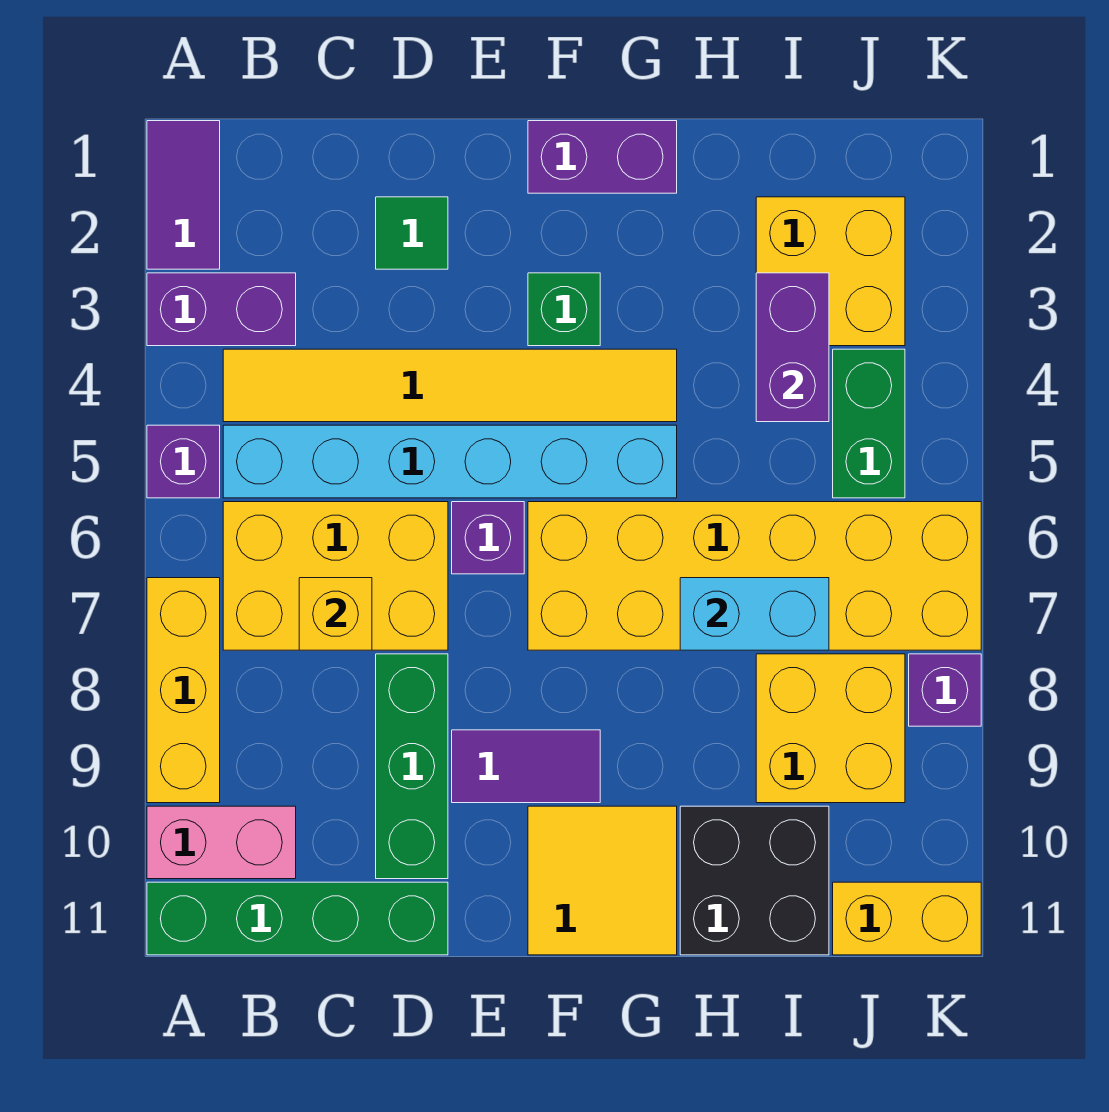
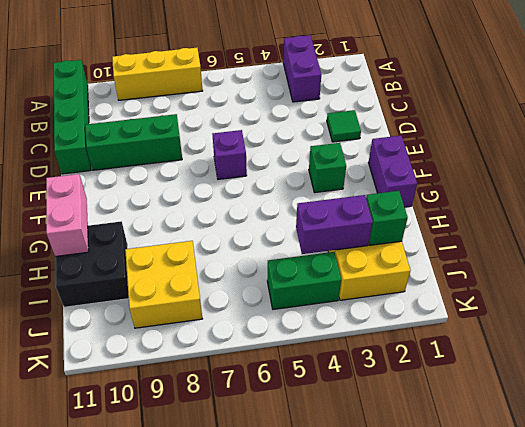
pink 1x2 brick [46,174,89,256] -> pink 1x2 brick moved to [147,806,296,879]
green 1x1 brick [366,191,408,245] -> none
none -> purple 1x2 tile [147,121,220,269]
none -> purple 1x1 brick [147,425,220,498]
none -> yellow 1x6 tile [223,349,677,422]

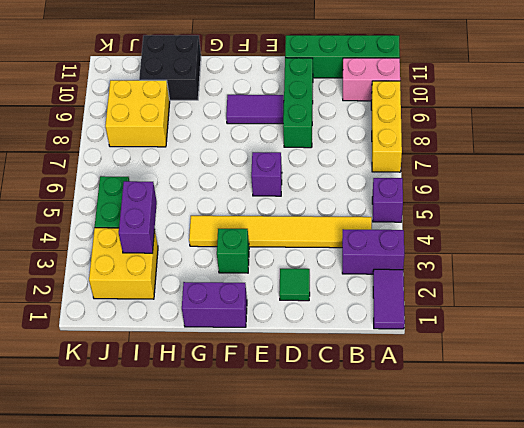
none -> cyan 1x6 brick [223,425,677,498]
none -> yellow 2x3 brick [223,502,448,650]
none -> yellow 2x6 brick [528,502,981,650]

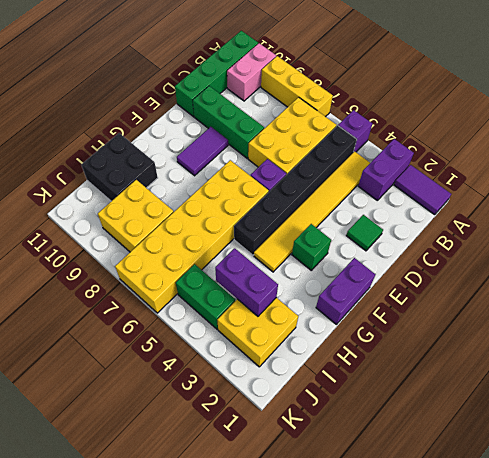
black 1x6 brick [234,126,357,255] -> cyan 1x6 brick [223,425,677,498]
none -> yellow 2x2 tile [528,806,677,955]
none -> yellow 1x2 brick [833,882,981,955]
none -> purple 1x1 brick [909,654,981,726]

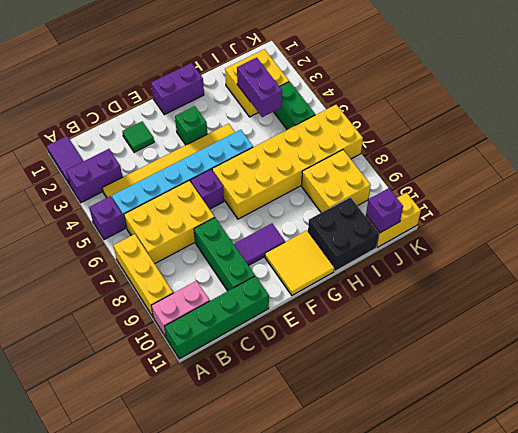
purple 1x1 brick [366,188,403,233] -> purple 1x1 brick moved to [909,654,981,726]
none -> yellow 1x1 brick [299,578,372,650]
none -> cyan 1x2 brick [680,578,829,650]

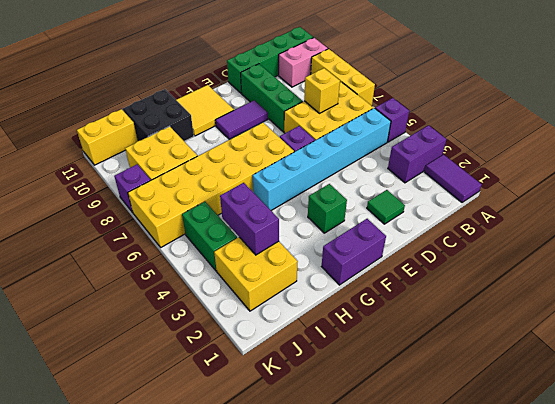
none -> yellow 1x6 tile [223,349,677,422]
none -> cyan 1x2 brick [680,578,829,650]

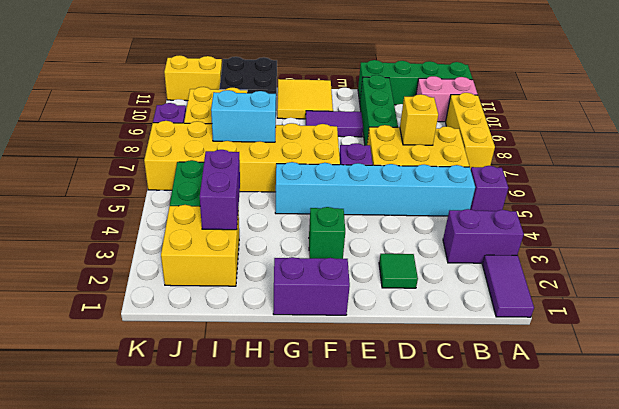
none -> yellow 1x6 tile [223,349,677,422]

